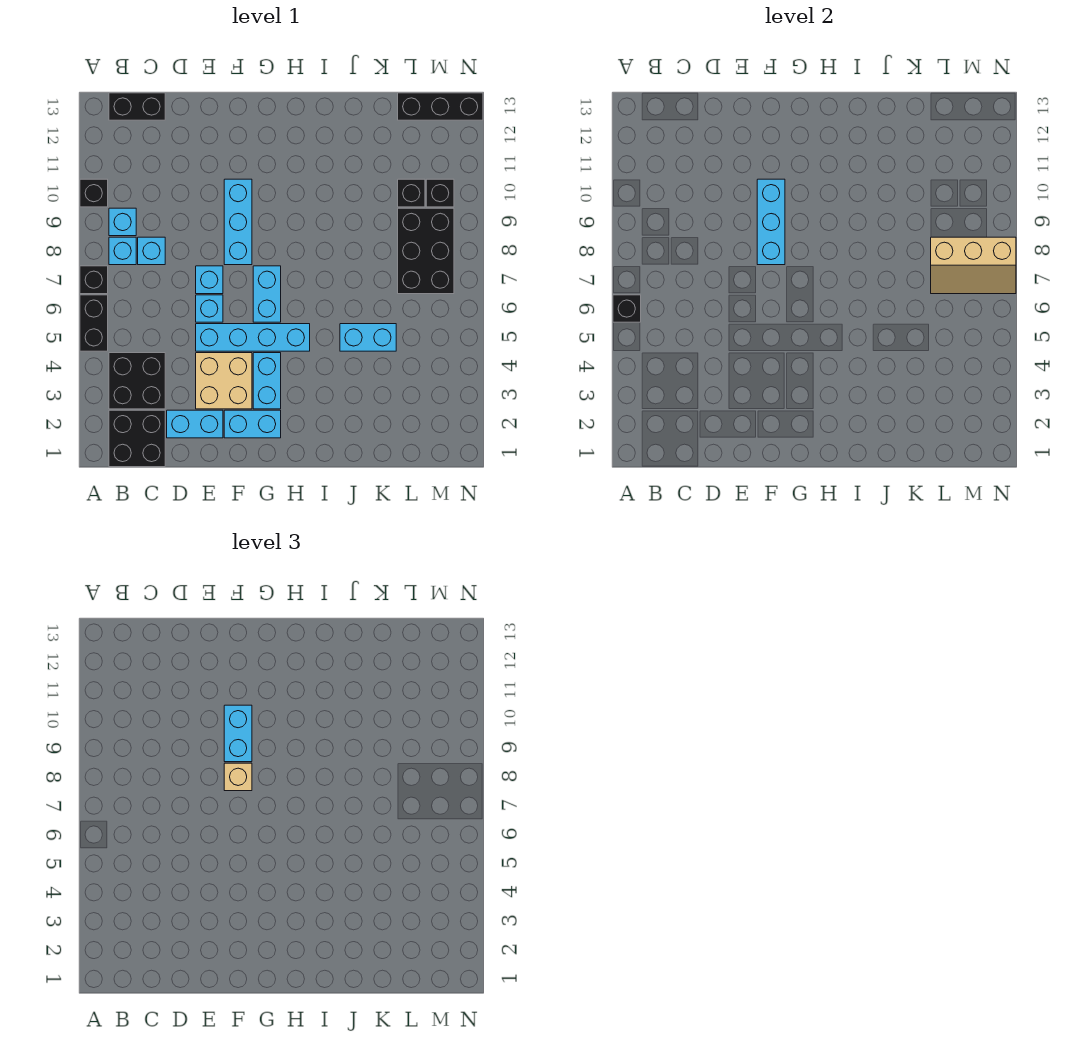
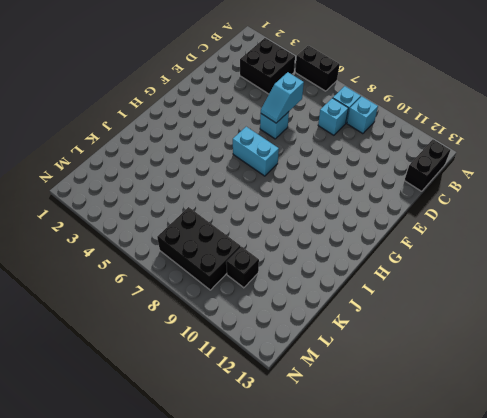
cyan 1x2 slope [261,72,304,123] -> none
none -> black 1x1 brick [80,266,108,294]
none -> black 1x1 brick [80,179,108,207]
none -> black 2x2 brick [109,410,165,467]

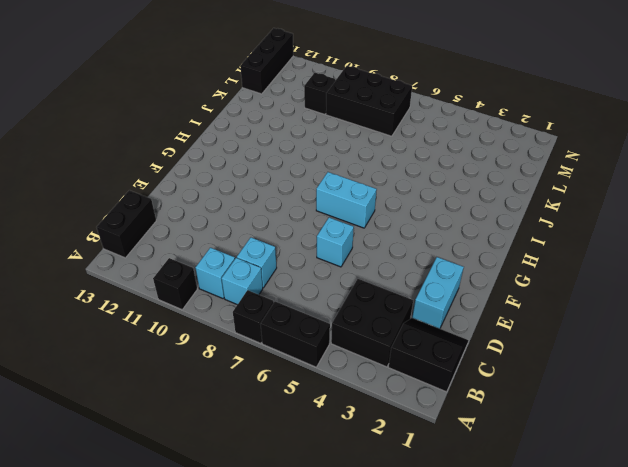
black 2x2 slope [389,318,468,392] -> black 2x2 brick [109,410,165,467]
none -> tan 2x2 brick [196,353,252,409]
none -> cyan 1x4 brick [196,324,310,351]
none -> cyan 1x1 brick [196,266,223,294]

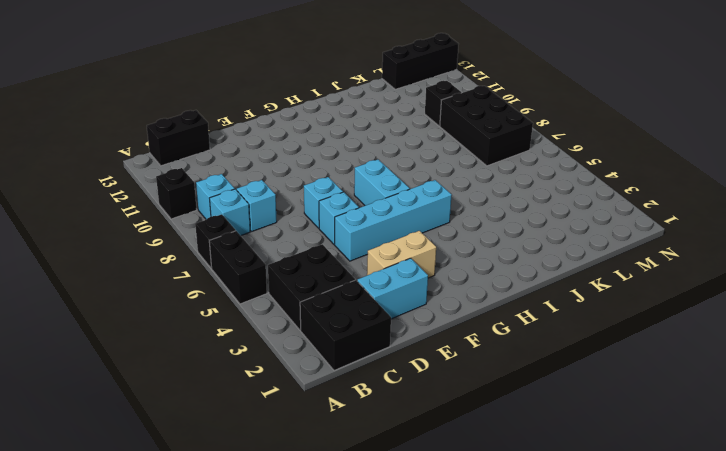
tan 1x2 brick [367,231,436,278] -> tan 2x2 brick [196,353,252,409]
none -> cyan 1x2 brick [224,410,281,438]
none -> cyan 1x3 brick [224,179,252,265]
none -> cyan 1x2 brick [253,353,281,409]

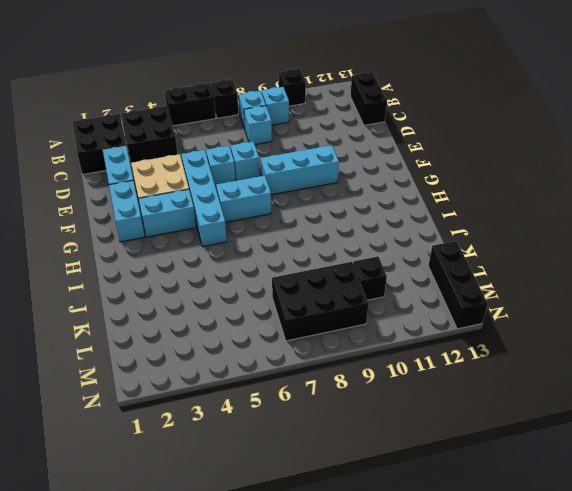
none -> cyan 1x2 brick [340,324,396,351]
none -> black 1x1 brick [426,179,454,207]
none -> black 1x1 brick [613,295,641,322]

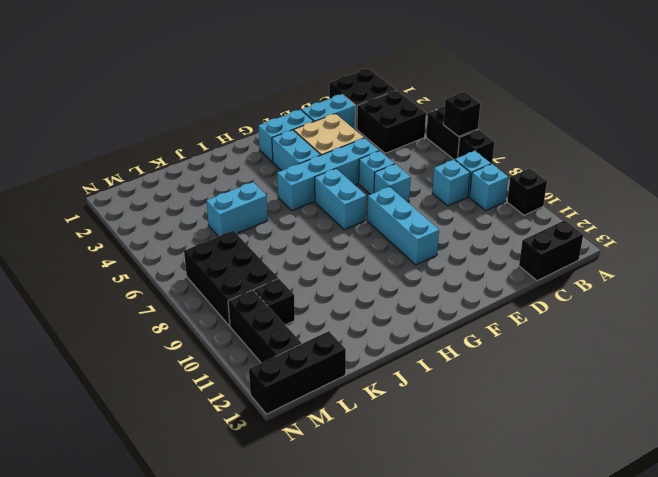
black 1x3 brick [228,290,302,363] -> black 1x1 brick [426,179,454,207]
none -> cyan 1x3 brick [757,179,785,265]
none -> tan 2x3 slope [931,237,1016,294]
none -> tan 1x1 brick [224,763,252,791]

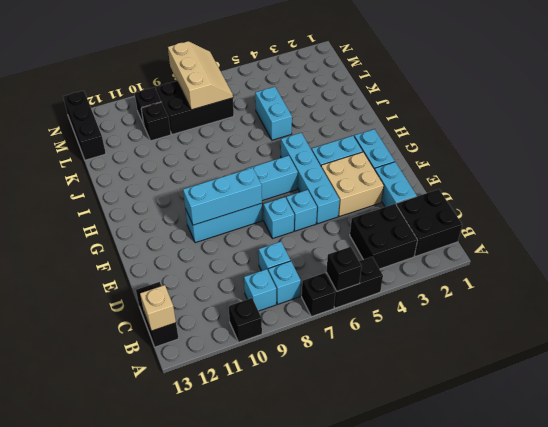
tan 1x1 brick [140,285,176,331] -> tan 1x1 brick moved to [224,763,252,791]
none -> cyan 1x2 brick [224,705,252,762]

